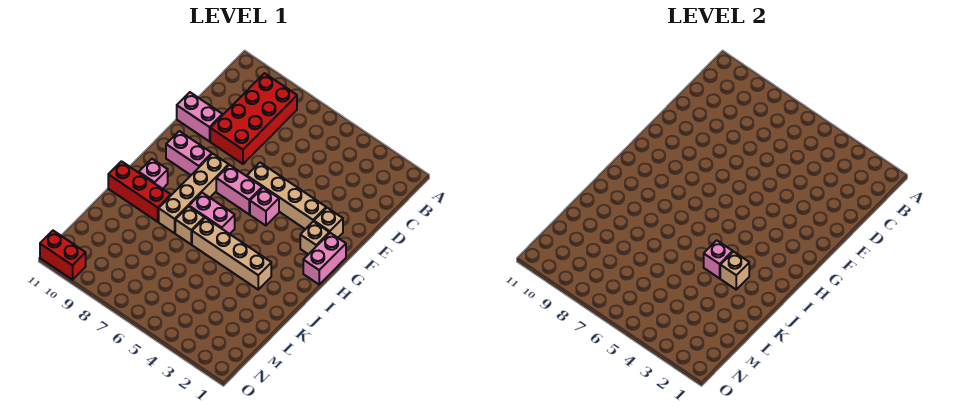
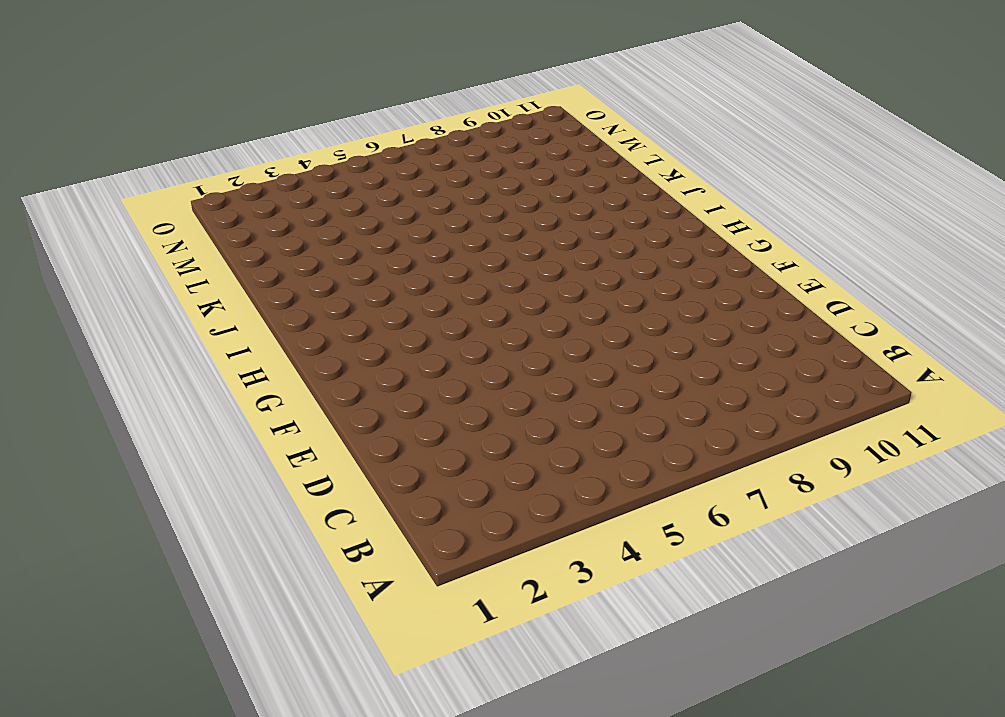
none -> red 2x4 brick [210,73,297,164]
none -> pink 1x2 brick [177,92,223,141]
none -> tan 1x1 brick [314,208,343,238]

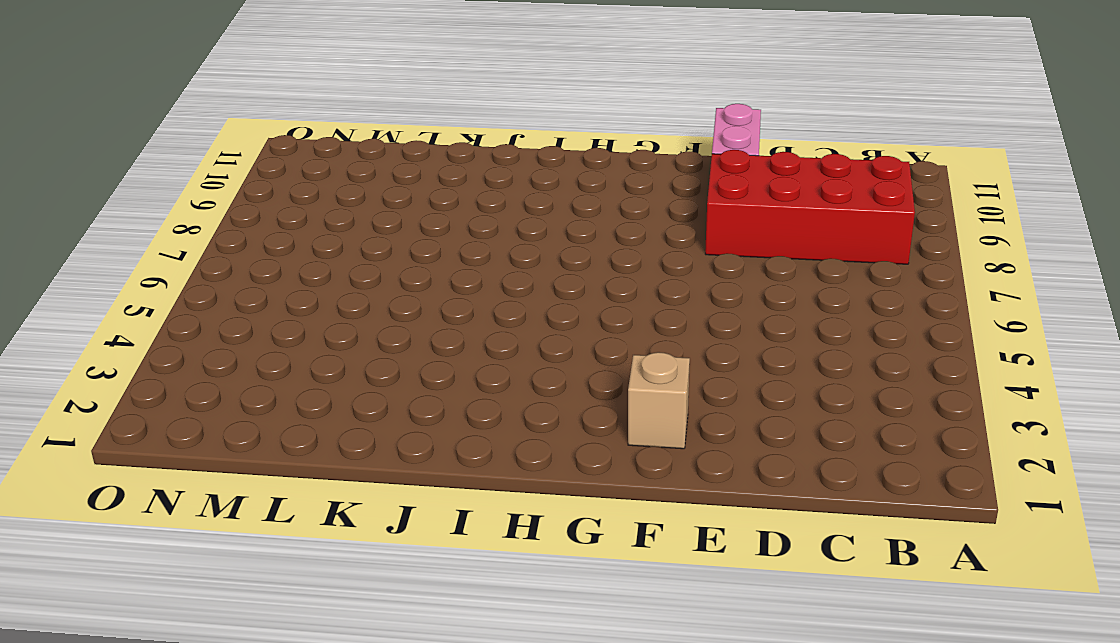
none -> tan 1x4 brick [247,163,326,229]
none -> pink 1x2 brick [303,233,346,284]
none -> tan 1x1 brick [300,221,329,254]

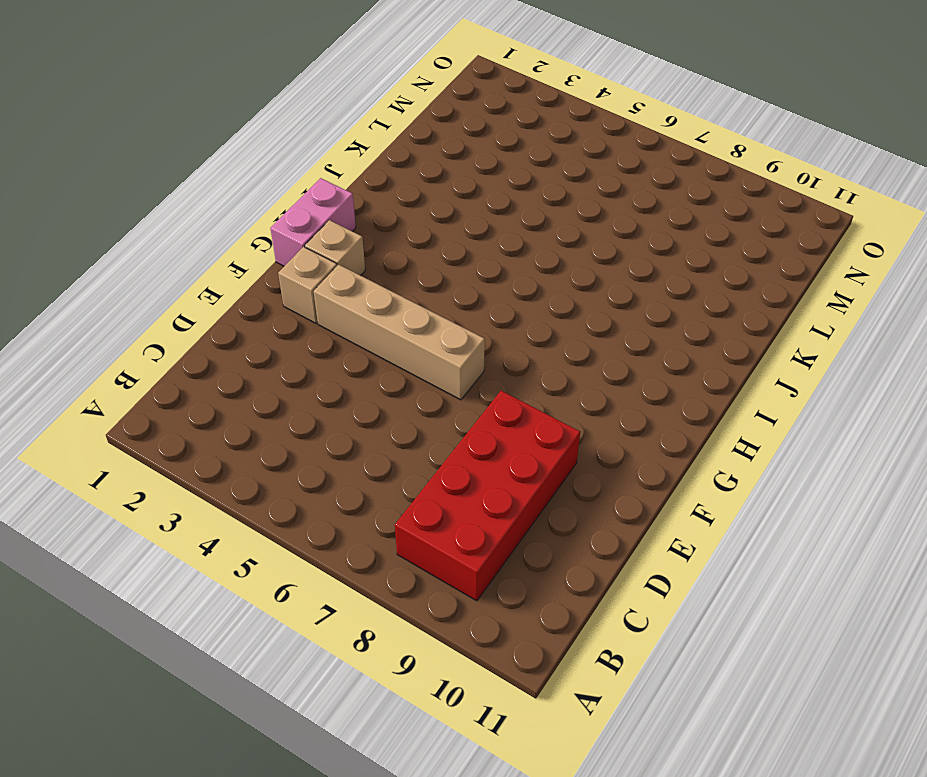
none -> pink 1x2 brick [177,92,223,141]
none -> pink 1x1 brick [250,188,279,226]
none -> pink 1x2 brick [216,165,262,214]

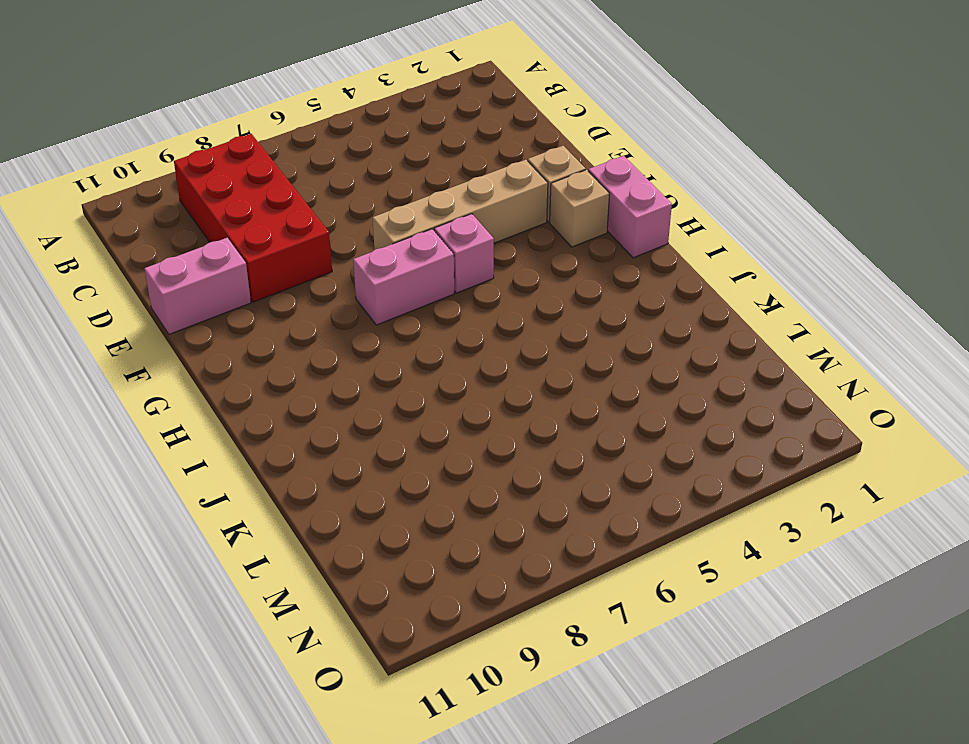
none -> tan 1x4 brick [159,154,229,233]
none -> pink 1x2 brick [166,131,212,175]
none -> pink 1x2 brick [189,193,235,234]

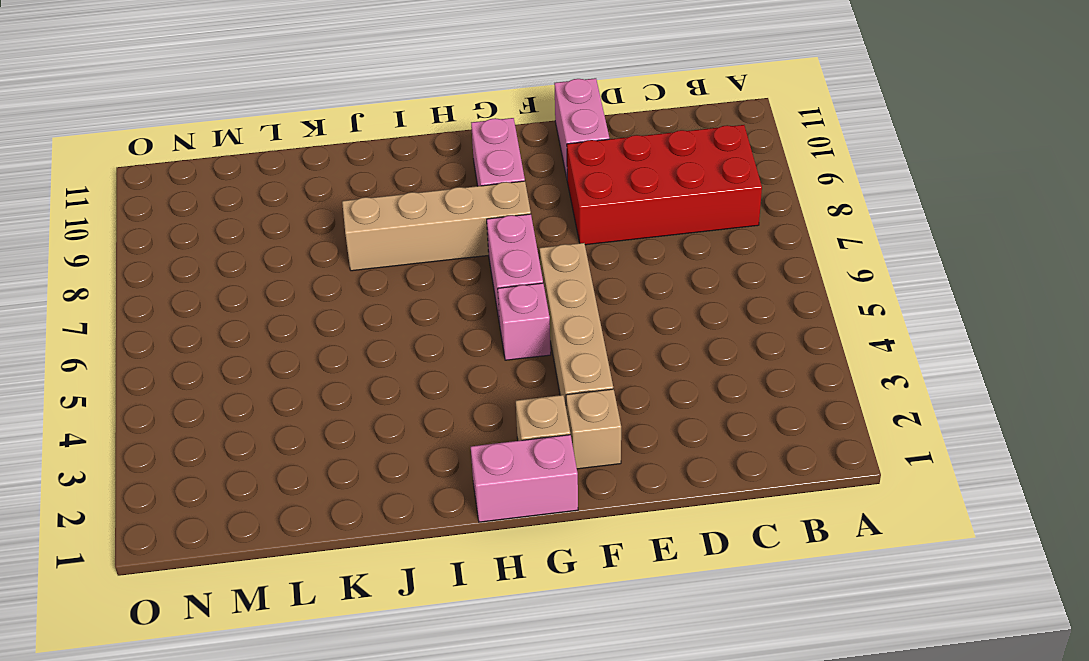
none -> pink 1x2 brick [189,193,235,234]
none -> pink 1x1 brick [139,159,168,189]
none -> tan 1x4 brick [192,218,271,289]

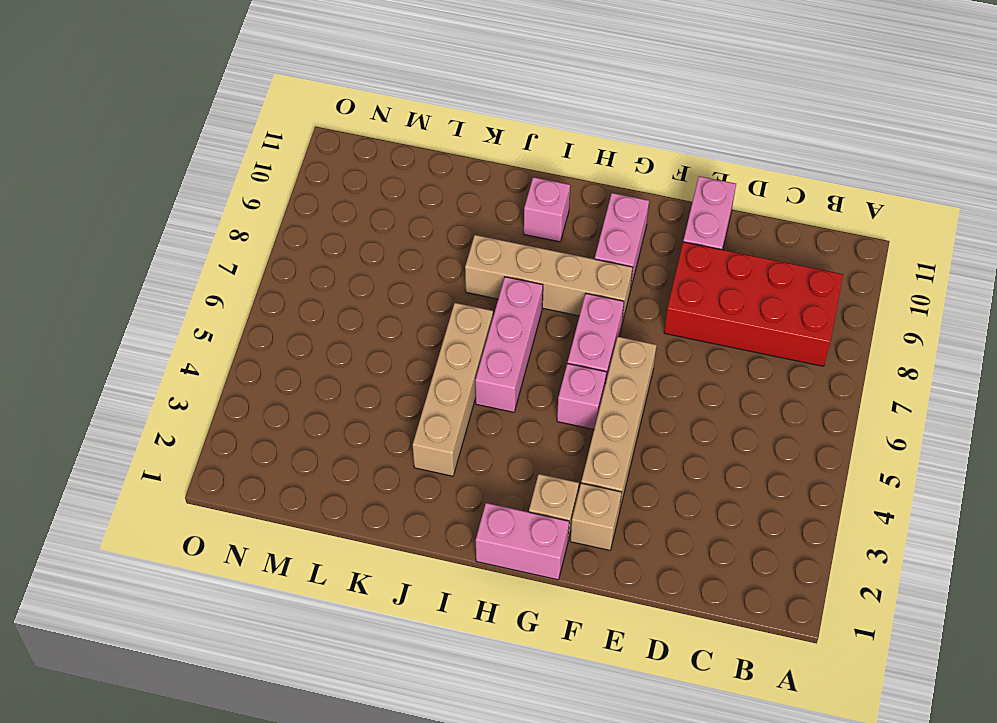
pink 1x3 brick [475,277,543,412] -> pink 1x2 brick [189,193,235,234]
none -> tan 1x1 brick [175,207,204,244]
none -> red 1x3 brick [108,161,171,222]
none -> red 1x2 brick [40,231,86,280]

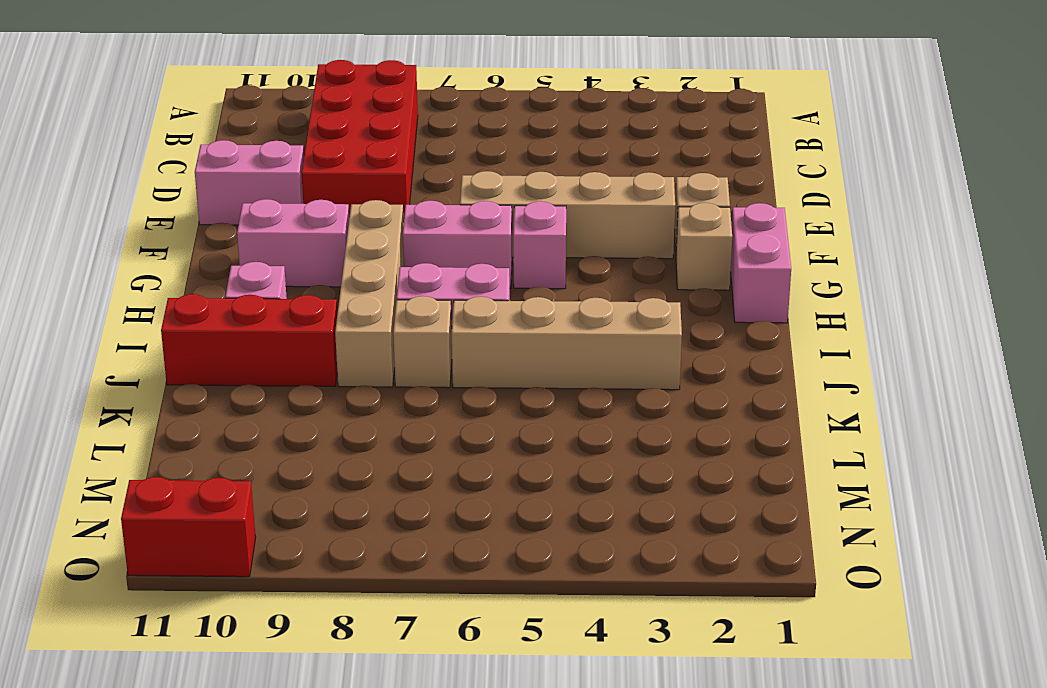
none -> tan 1x1 brick [720,252,749,289]
none -> pink 1x1 brick [704,240,733,278]

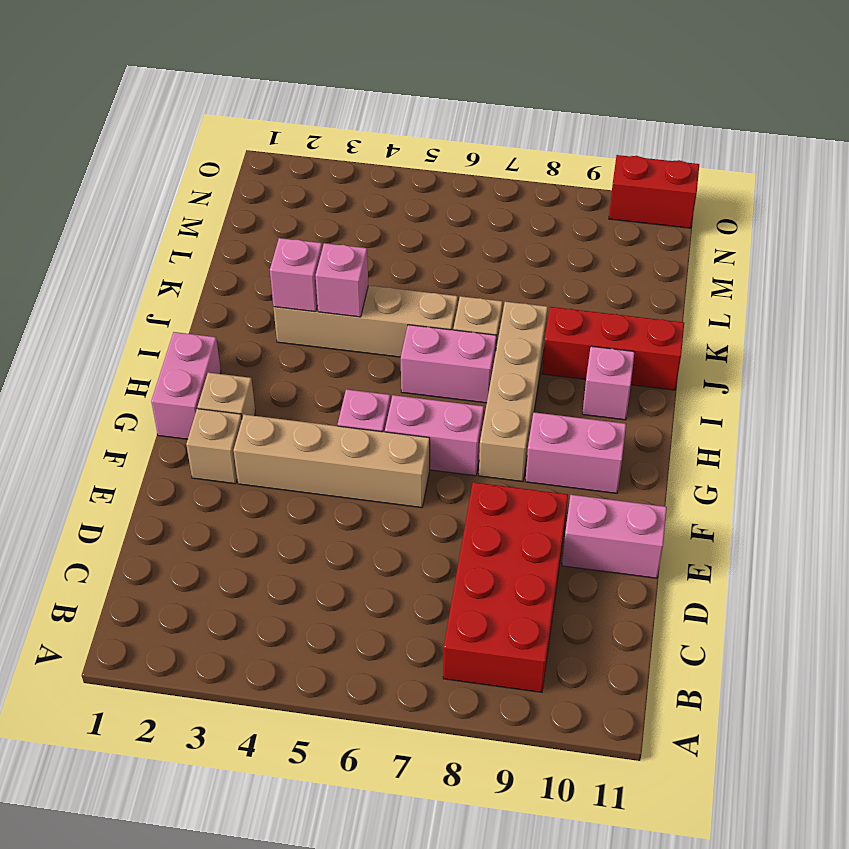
pink 1x1 brick [270,238,322,312] -> tan 1x1 brick [720,252,749,289]

